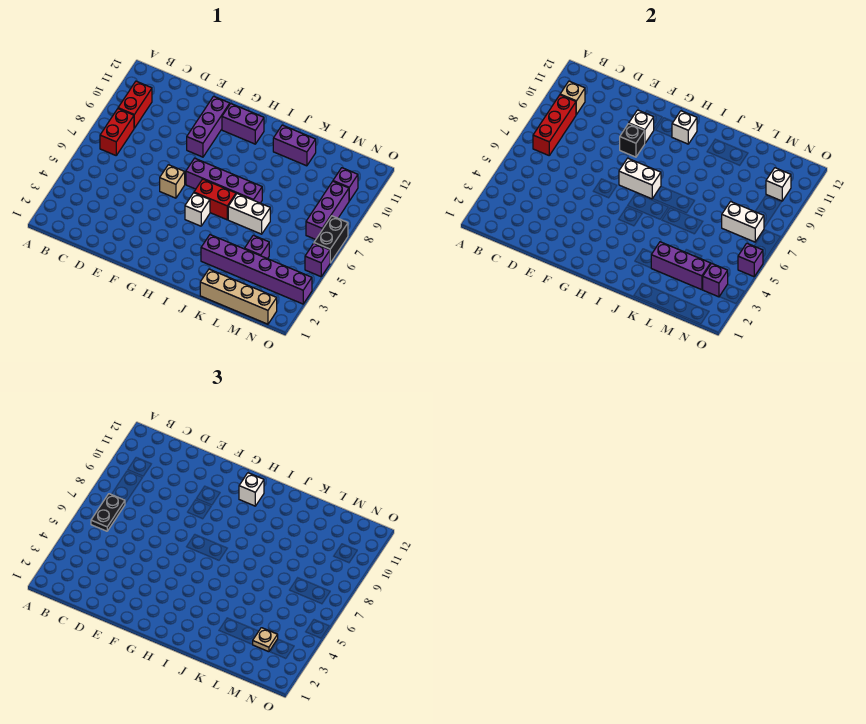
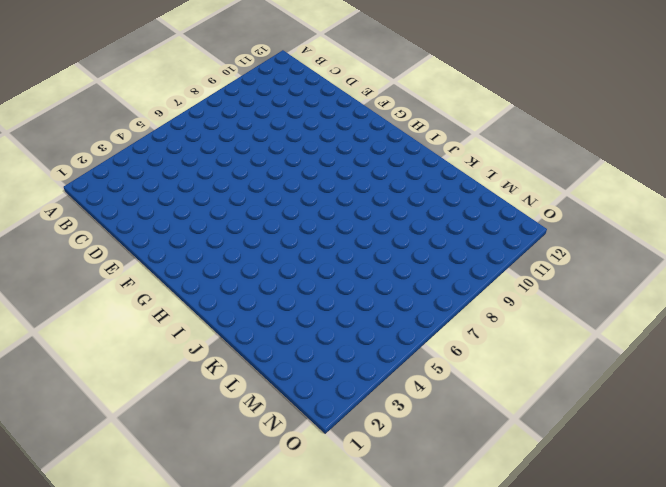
none -> red 1x2 brick [100,109,134,155]
none -> red 1x2 brick [118,81,152,128]
none -> tan 1x1 brick [160,165,185,198]
none -> purple 1x3 brick [187,96,230,157]

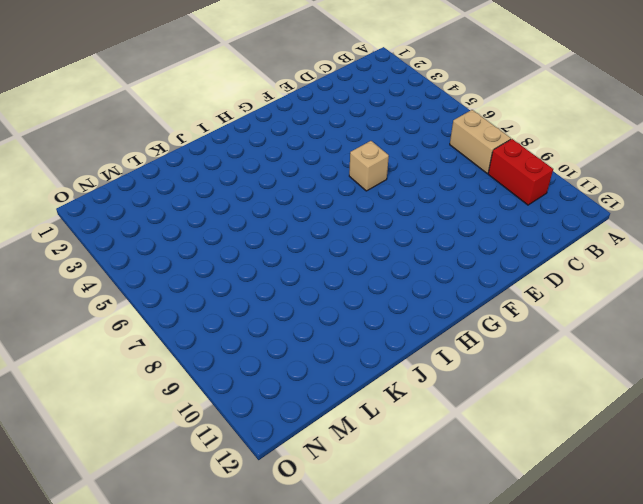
tan 1x2 brick [450,110,511,173] -> red 1x2 brick [100,109,134,155]
none -> purple 1x3 brick [187,96,230,157]
none -> purple 1x4 brick [186,158,262,203]
none -> purple 1x2 brick [222,104,264,144]
none -> white 1x1 brick [185,193,210,226]

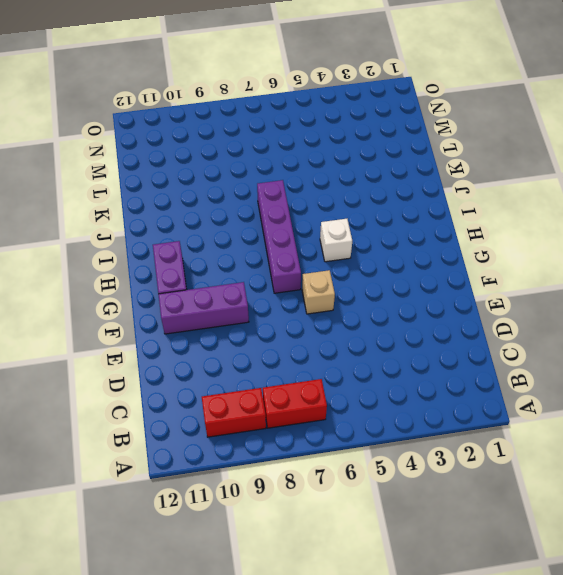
none -> red 1x2 brick [194,179,236,220]
none -> purple 1x6 brick [201,235,312,304]
none -> white 1x2 brick [228,194,270,234]
none -> purple 1x2 brick [273,125,316,166]

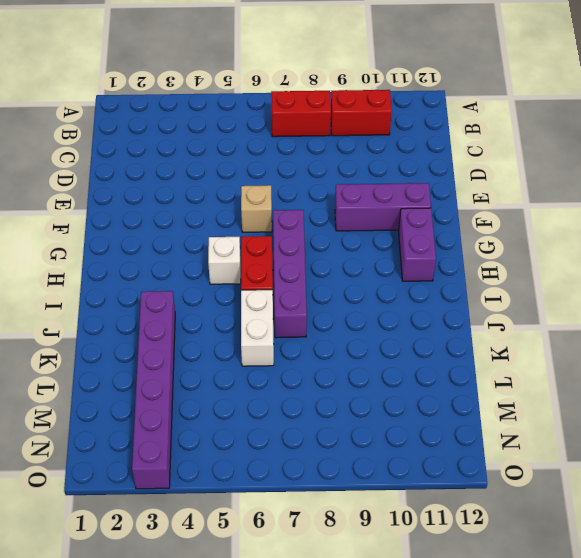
none -> purple 1x2 brick [273,125,316,166]
none -> tan 1x4 brick [200,269,277,324]
none -> purple 1x1 brick [245,235,269,259]
none -> purple 1x3 brick [306,182,349,239]

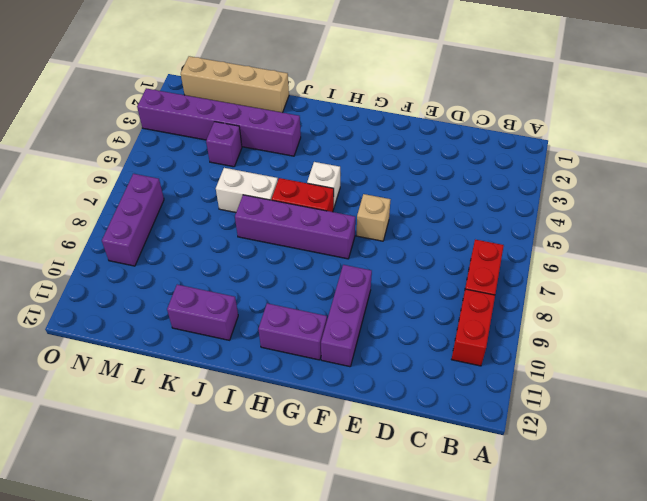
none -> purple 1x1 brick [333,168,358,201]
none -> purple 1x1 brick [305,243,330,277]
none -> black 1x2 brick [314,216,348,263]
none -> red 1x3 brick [533,95,576,155]

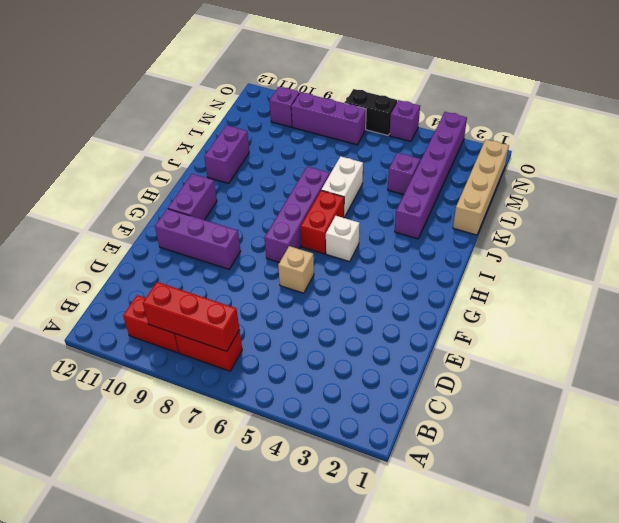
none -> tan 1x1 brick [560,81,585,114]
none -> black 1x1 brick [620,124,645,157]
none -> white 1x1 brick [629,110,654,143]
none -> white 1x2 brick [619,158,661,199]

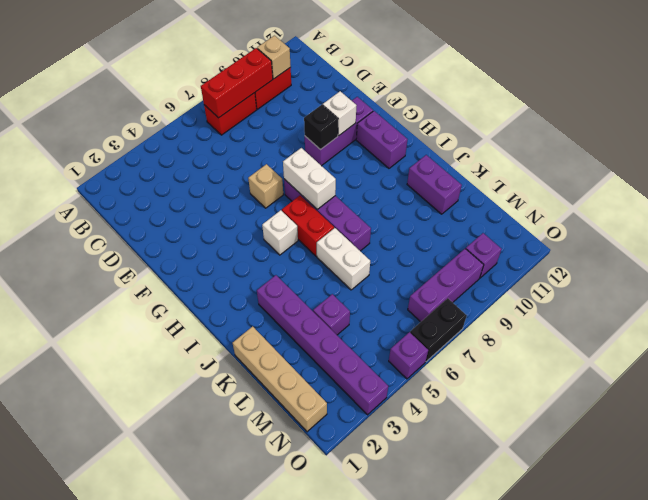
none -> white 1x1 brick [672,111,697,144]
none -> purple 1x3 brick [651,242,711,290]
none -> white 1x2 brick [722,202,764,242]
none -> purple 1x1 brick [703,263,728,297]

